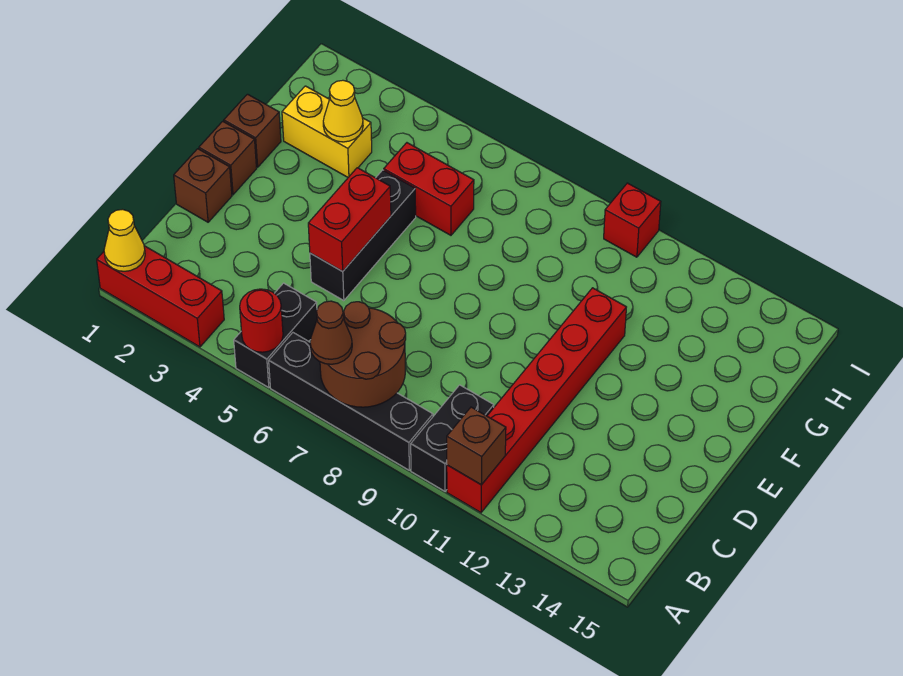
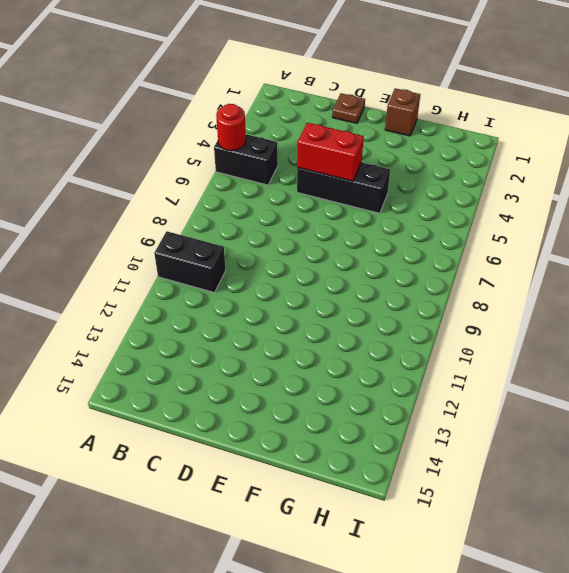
brown 1x1 plate [332,93,365,123] -> brown 1x1 brick [174,149,232,222]
none -> red 1x3 brick [97,246,224,347]
none -> black 1x4 brick [269,333,433,470]
none -> red 1x6 brick [447,288,626,513]

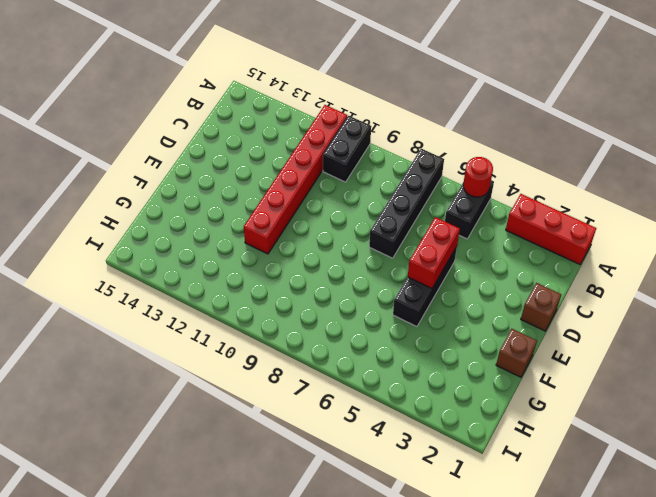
black 1x4 brick [369,149,444,258] -> black 1x4 brick turned to [269,333,433,470]
none -> brown 1x1 brick [199,121,257,195]
none -> yellow 1x2 brick [282,86,372,177]
none -> red 1x2 brick [384,143,474,235]

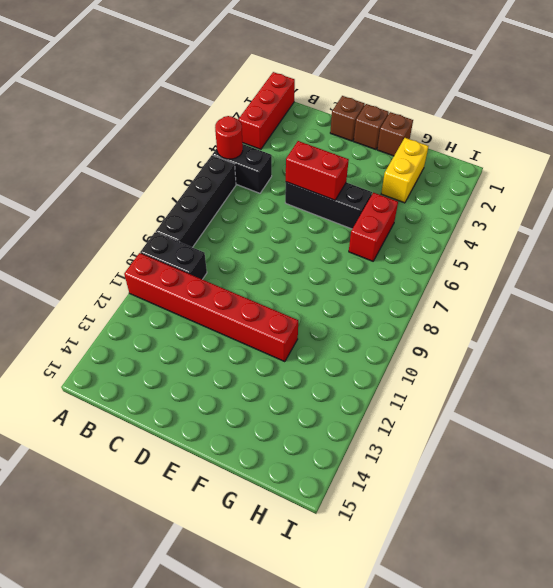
none -> red 1x1 brick [604,183,661,257]
none -> yellow 1x1 cone [104,209,145,271]
none -> brown 2x2 round brick [320,302,406,407]

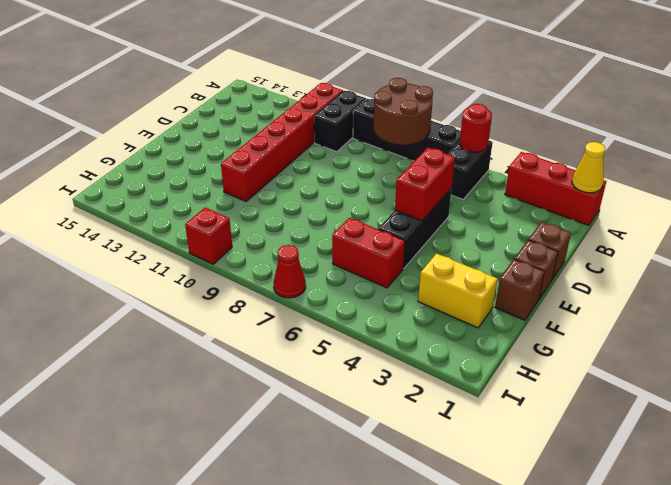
red 1x1 cone [274,245,306,298] -> none
none -> brown 1x1 brick [447,407,506,485]
none -> yellow 1x1 cone [323,80,363,142]
none -> brown 1x1 cone [310,301,352,364]

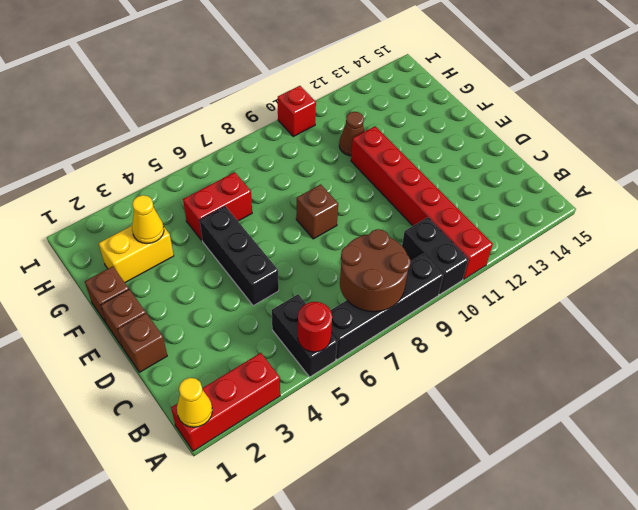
brown 1x1 brick [296,184,338,239] -> brown 1x1 brick moved to [447,407,506,485]
brown 1x1 cone [339,112,365,156] -> brown 1x1 cone moved to [310,301,352,364]
none -> red 1x2 brick [308,168,391,271]

